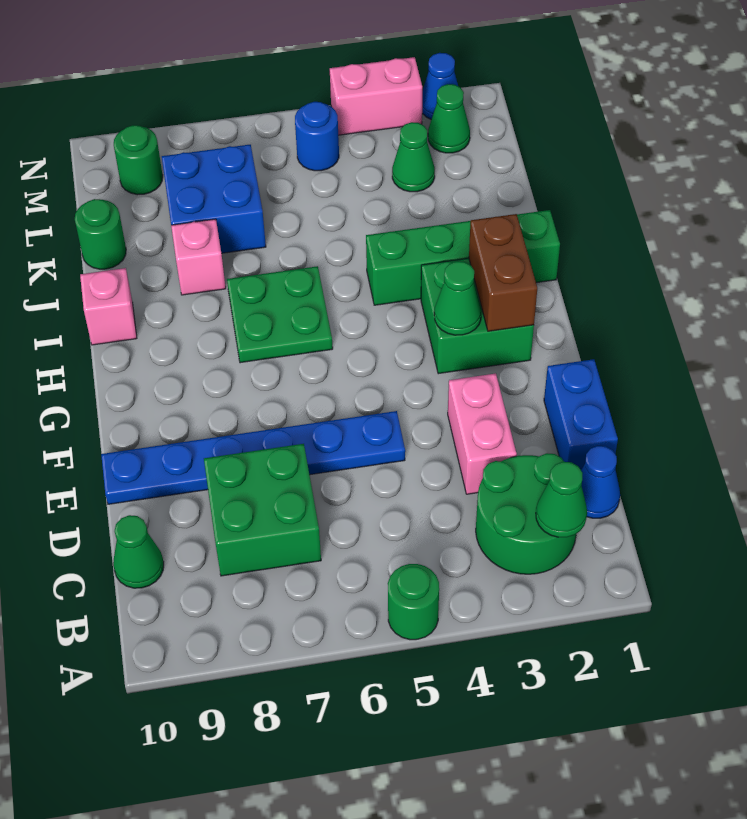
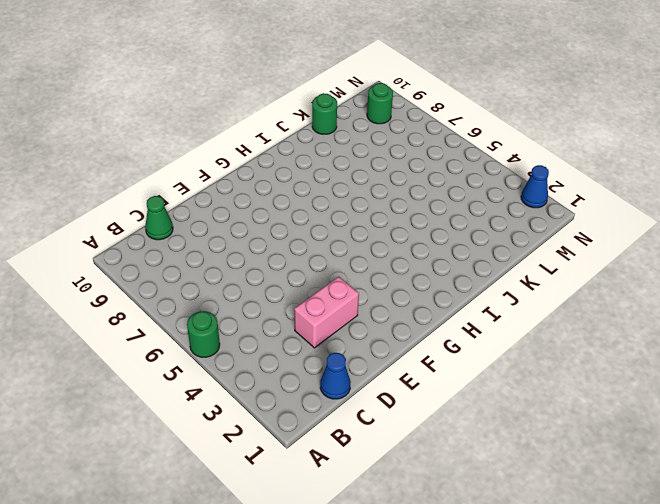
none -> green 2x2 round brick [476,453,576,574]
none -> green 2x2 brick [204,444,321,576]
none -> blue 1x2 brick [544,359,618,470]

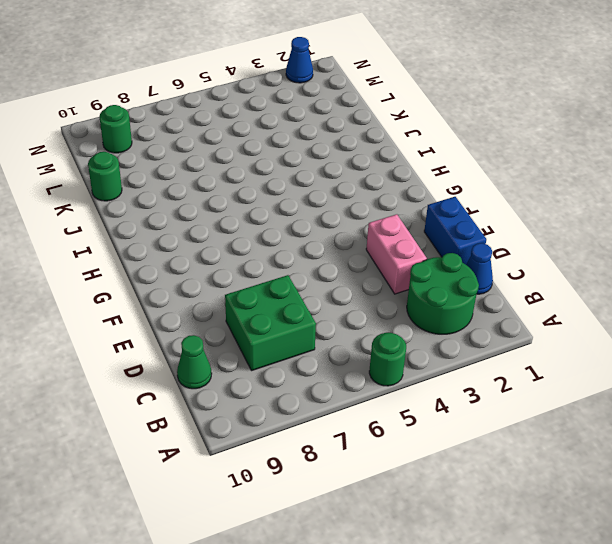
none -> blue 1x6 plate [101,411,405,504]
none -> green 2x2 brick [421,258,534,374]
none -> green 2x2 plate [227,266,333,363]

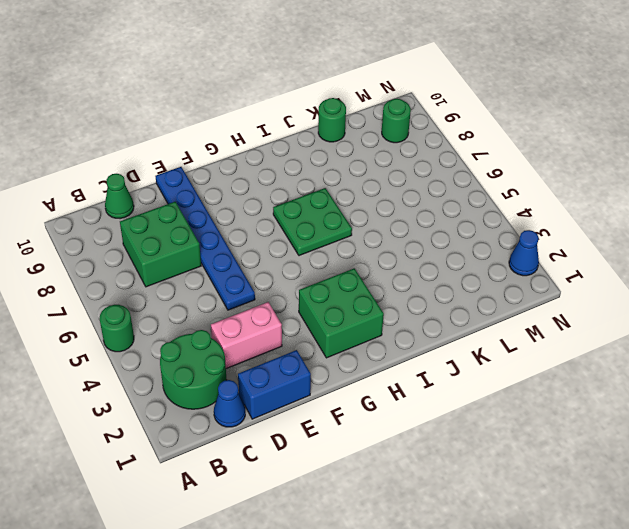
none -> green 1x4 brick [366,210,560,305]
none -> pink 1x1 brick [80,268,137,345]
none -> pink 1x1 brick [171,219,226,295]

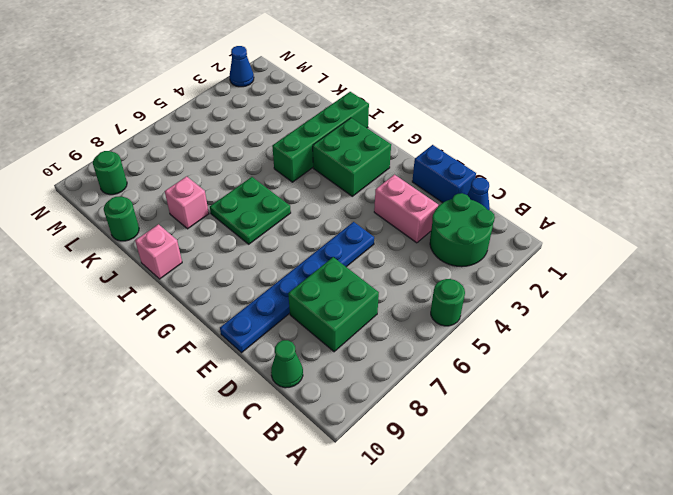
none -> blue 2x2 brick [162,145,266,253]
none -> green 1x1 cone [392,122,435,192]
none -> green 1x1 cone [428,84,470,153]

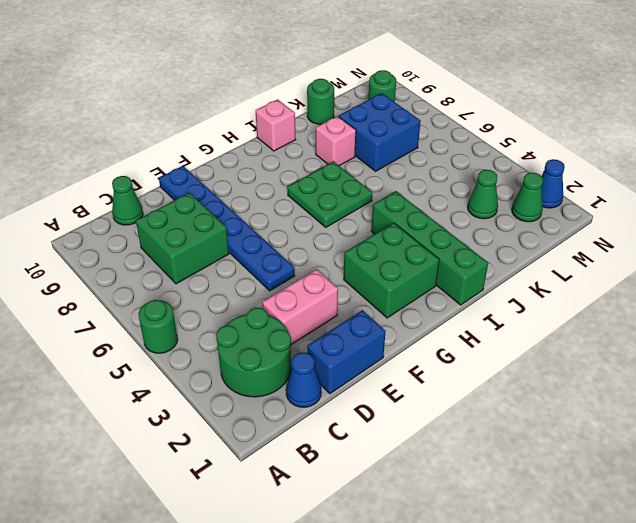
none -> blue 1x1 round brick [295,102,339,171]
none -> pink 1x2 brick [330,57,422,135]
none -> green 1x1 cone [536,462,587,537]

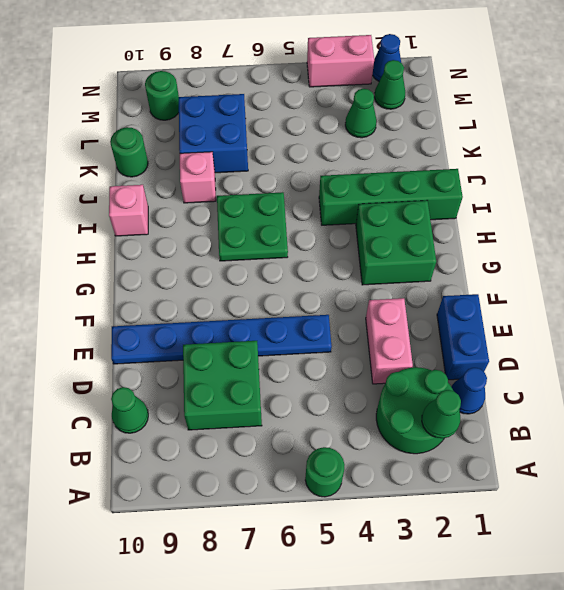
none -> blue 1x1 round brick [295,102,339,171]
none -> brown 1x2 brick [469,214,537,331]
none -> green 1x1 cone [434,261,481,335]

